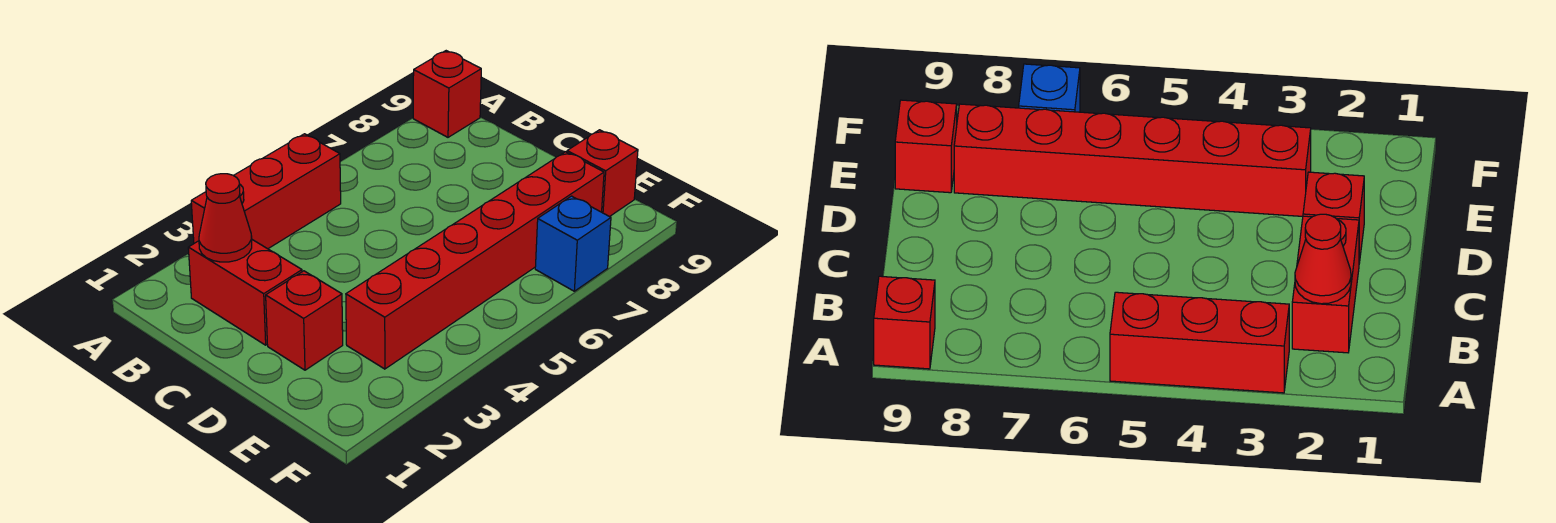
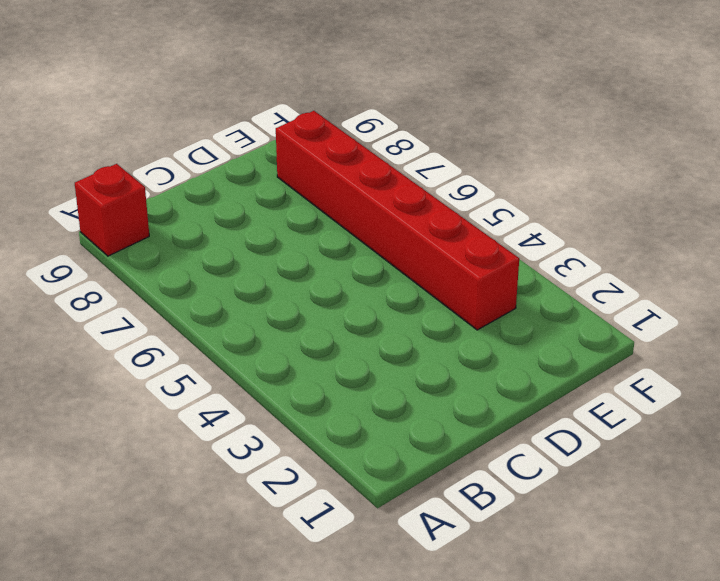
none -> red 1x3 brick [191,134,341,249]
none -> red 1x2 brick [188,240,302,345]

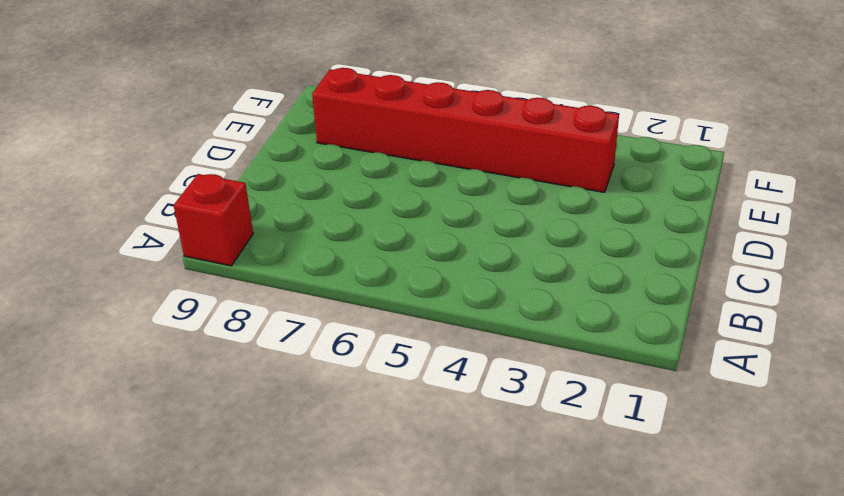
none -> red 1x3 brick [191,134,341,249]
none -> red 1x2 brick [188,240,302,345]

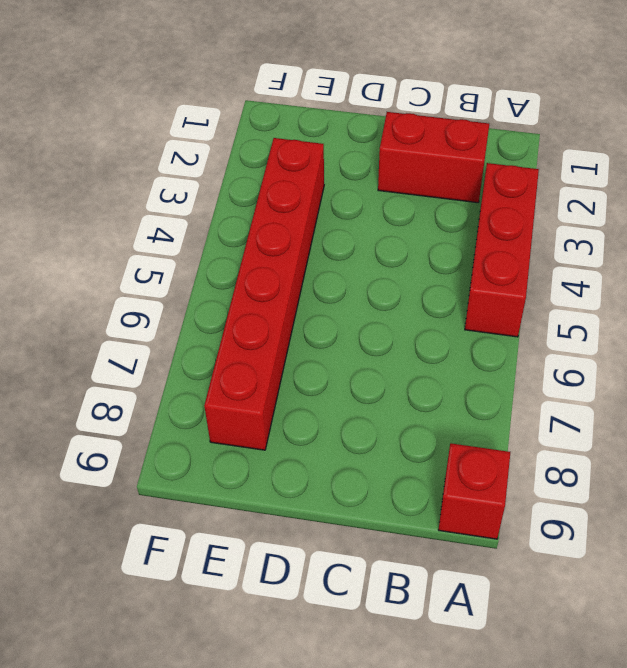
none -> red 1x1 brick [266,271,343,370]
none -> red 1x1 brick [567,130,638,217]

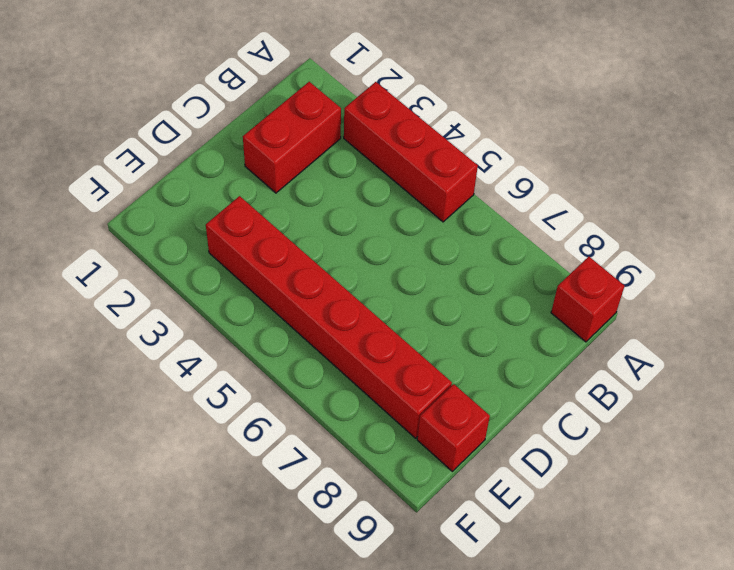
none -> red 1x1 brick [266,271,343,370]
none -> blue 1x1 brick [535,196,611,291]

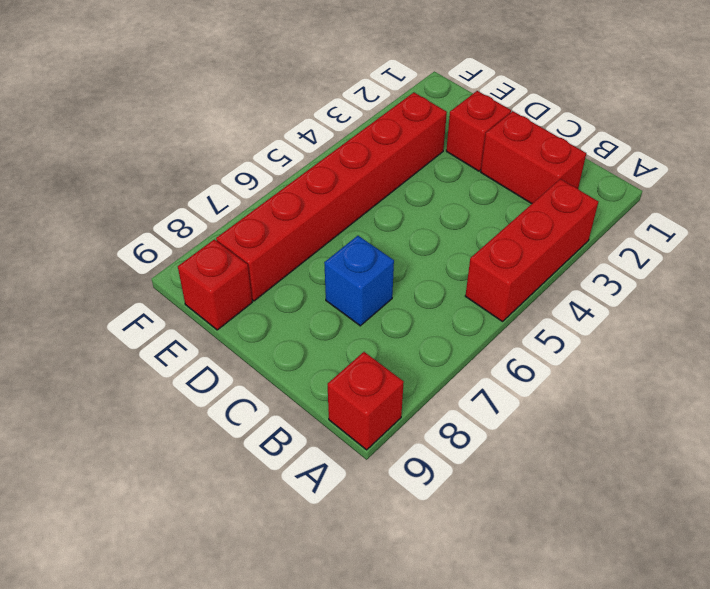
blue 1x1 brick [324,236,394,326] -> blue 1x1 brick moved to [535,196,611,291]
none -> red 1x1 cone [199,174,252,262]

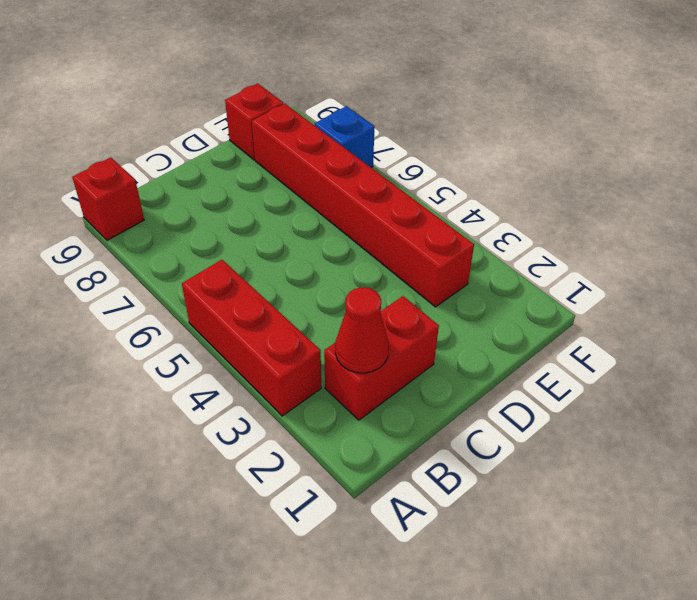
none -> red 1x1 brick [266,271,343,370]

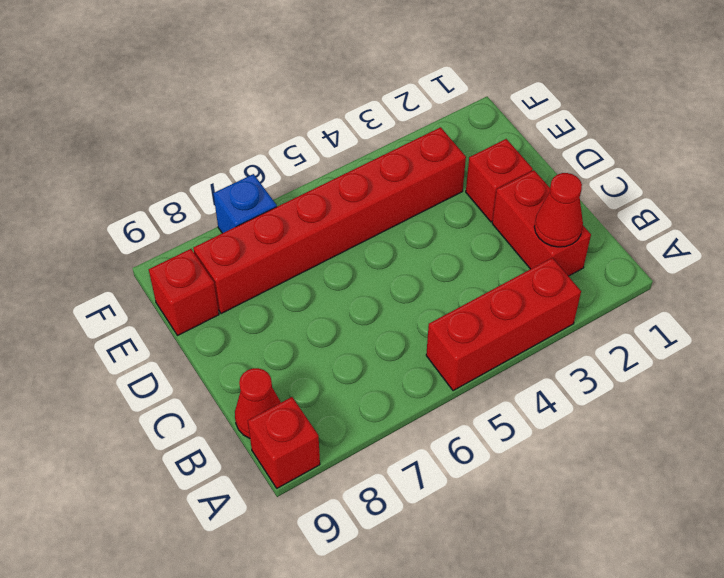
red 1x1 cone [235,368,281,438] -> none

